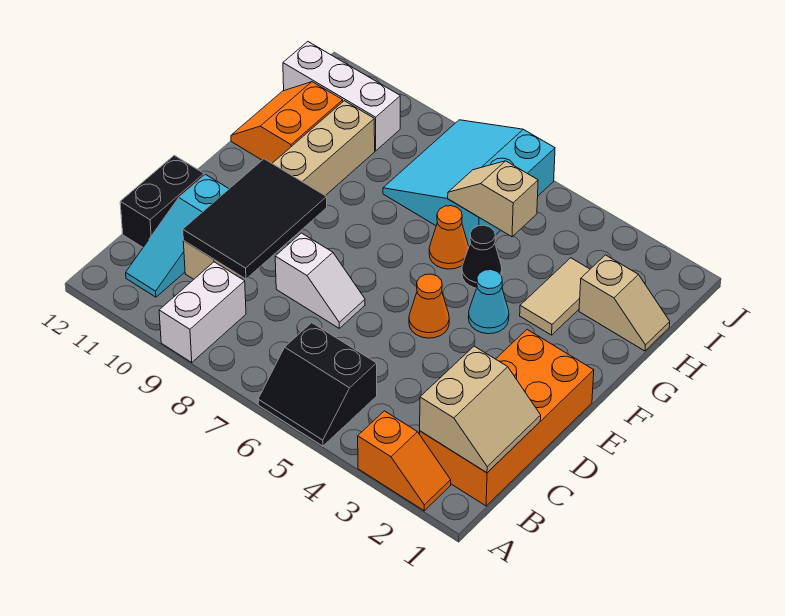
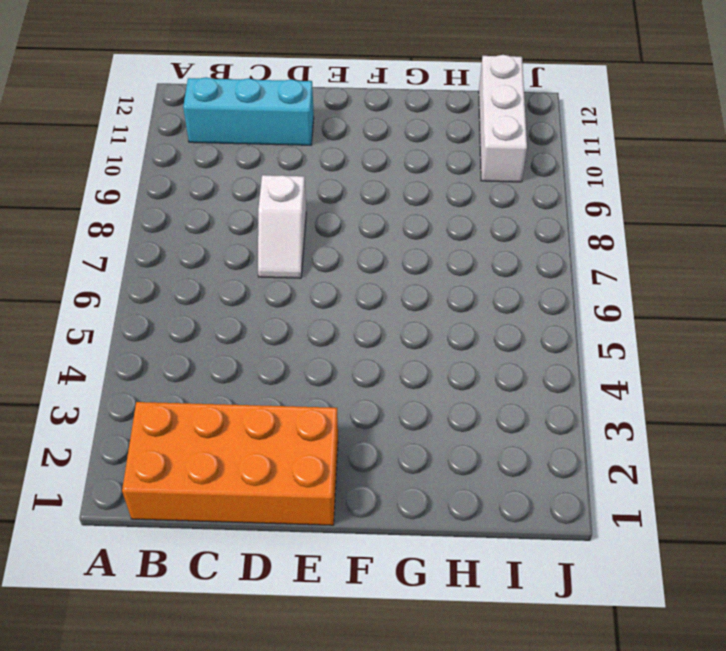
cyan 1x3 brick [183,77,314,145] -> cyan 1x3 slope [126,175,229,297]
none -> orange 1x2 slope [358,411,451,511]
none -> black 2x2 slope [258,323,377,446]
none -> white 1x2 brick [159,262,246,362]

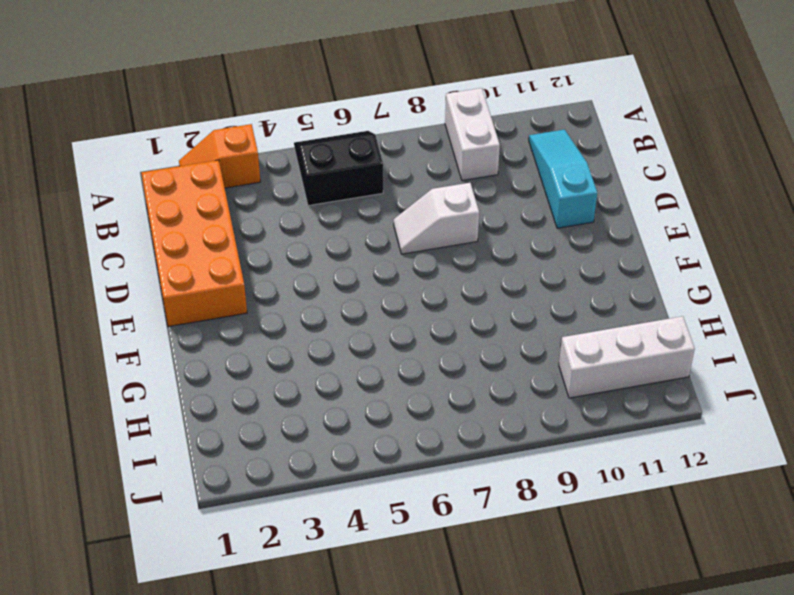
none -> tan 1x6 brick [183,101,375,279]
none -> black 1x2 brick [120,155,204,247]
none -> orange 1x1 cone [409,274,449,338]

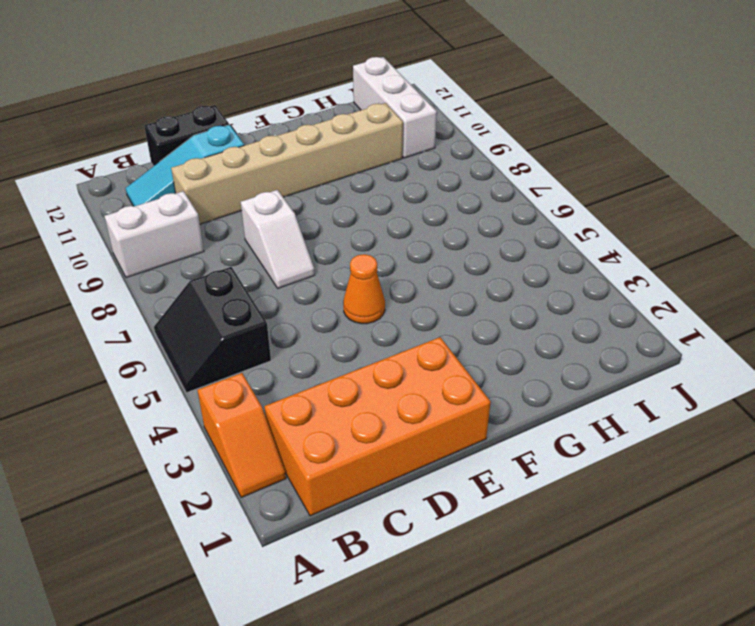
none -> cyan 1x1 cone [468,270,509,334]
none -> tan 1x2 tile [520,258,590,335]
none -> black 1x1 cone [462,225,502,288]

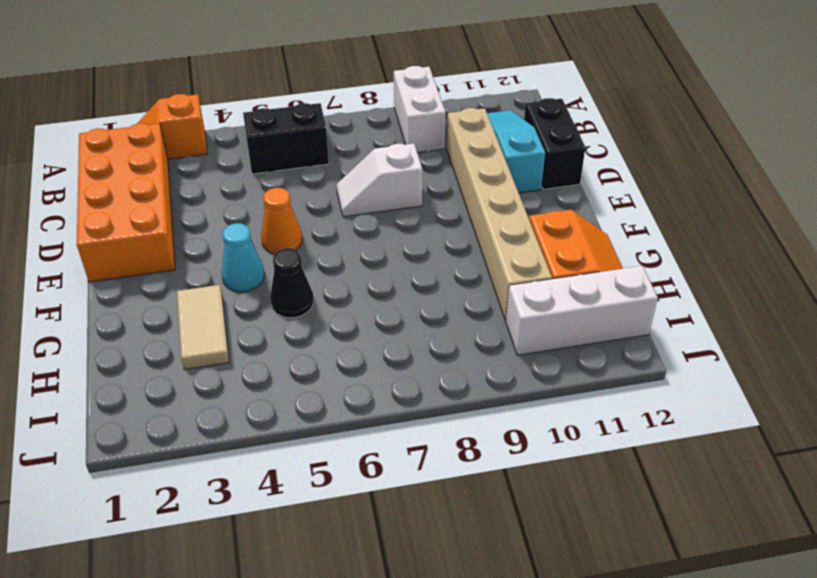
none -> orange 1x1 cone [429,206,469,269]
none -> tan 1x2 slope [579,255,670,351]
none -> cyan 3x3 slope [383,120,555,245]

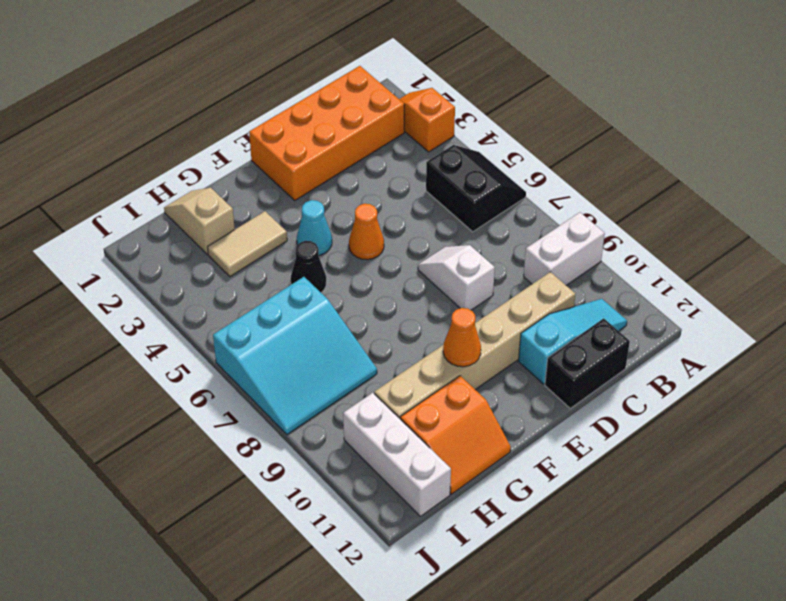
orange 1x1 cone [443,308,481,367] -> orange 1x1 cone moved to [429,206,469,269]
none -> tan 2x2 slope [420,346,541,473]
none -> black 2x3 tile [183,159,327,279]
none -> tan 1x2 slope [448,161,538,237]

